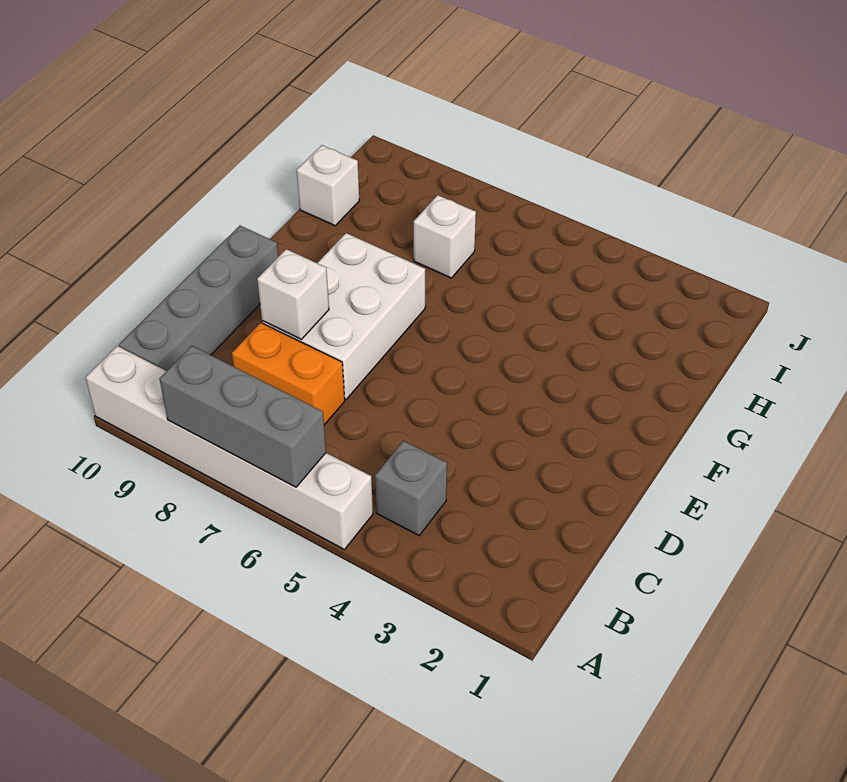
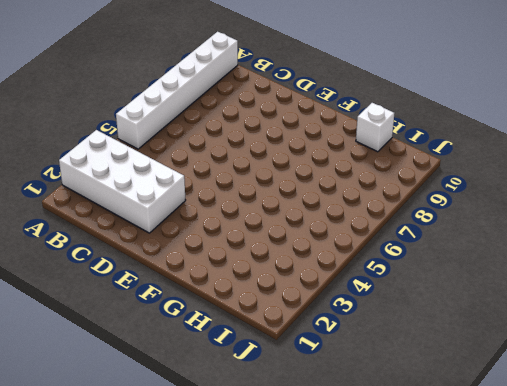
white 2x4 brick [59,130,186,233] -> none
none -> grey 1x1 brick [375,441,447,536]
none -> grey 1x4 brick [119,226,278,371]

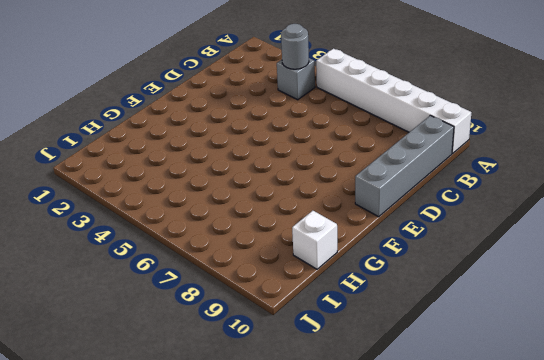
grey 1x1 round brick [281,24,309,69] -> none
none -> orange 1x2 brick [232,323,345,425]
none -> white 2x3 brick [262,233,425,400]

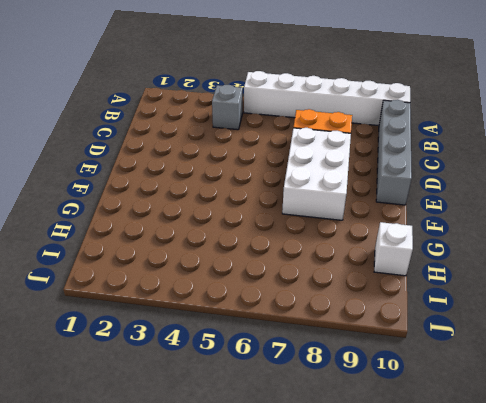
none -> white 1x1 brick [414,195,476,278]
none -> grey 1x3 brick [160,346,326,487]

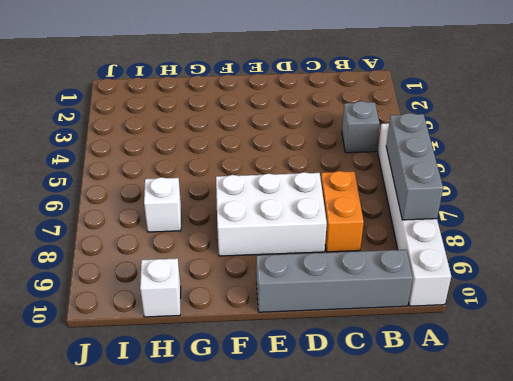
none -> white 1x1 brick [257,249,329,339]

